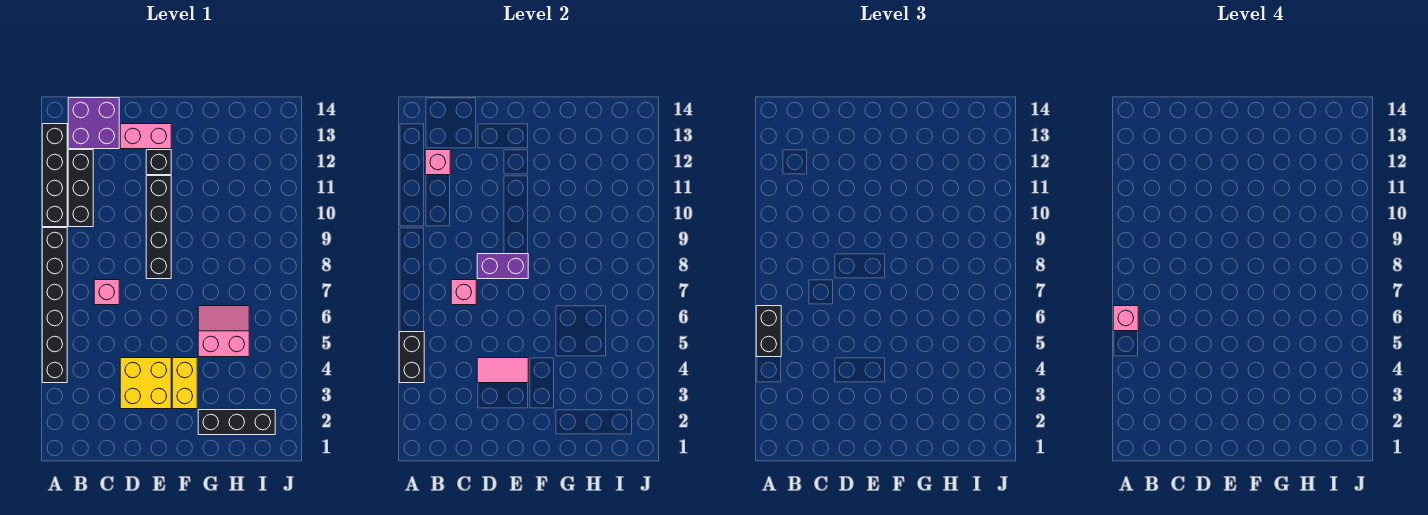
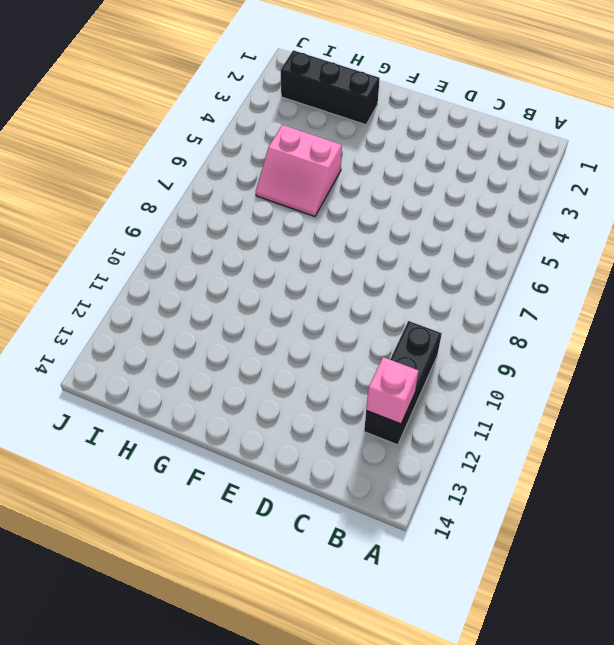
none -> black 1x6 brick [42,228,67,383]
none -> black 1x4 brick [42,124,67,227]
none -> purple 2x2 brick [68,98,119,149]

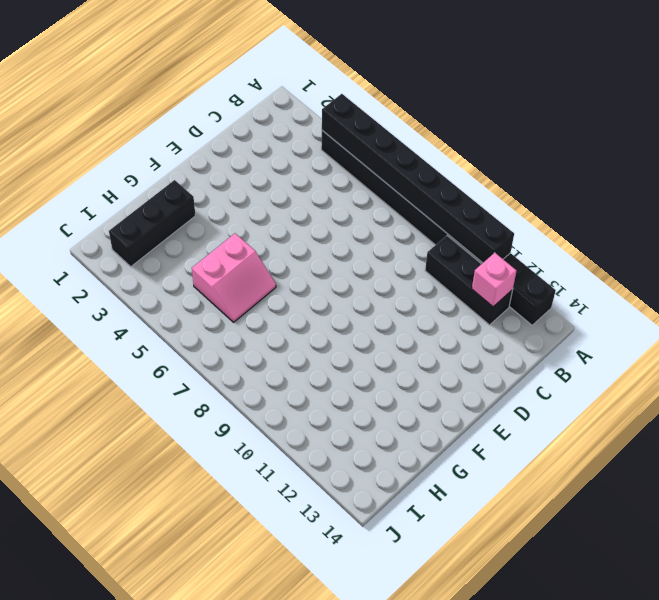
black 1x8 brick [322,94,514,263] -> black 1x2 brick [399,332,424,383]
none -> purple 2x2 brick [68,98,119,149]
none -> pink 1x1 brick [94,280,119,305]
none -> yellow 2x2 brick [120,358,171,409]

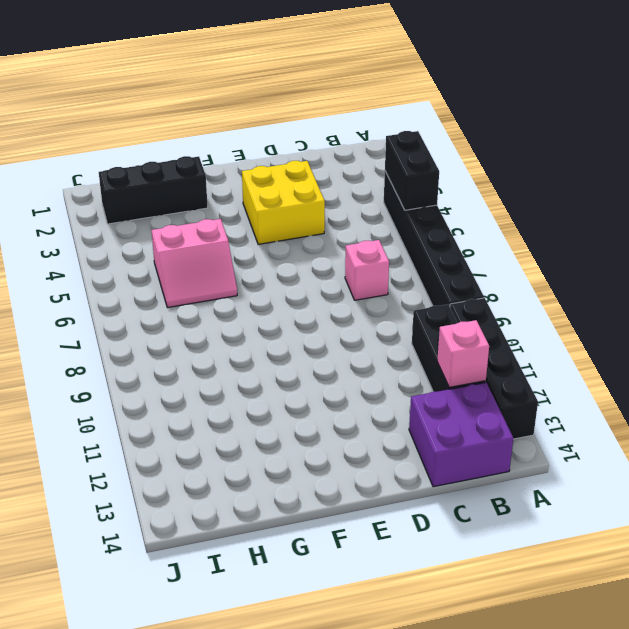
none -> pink 1x2 brick [120,124,171,149]
none -> black 1x4 brick [146,176,171,279]
none -> black 1x1 brick [146,150,171,175]

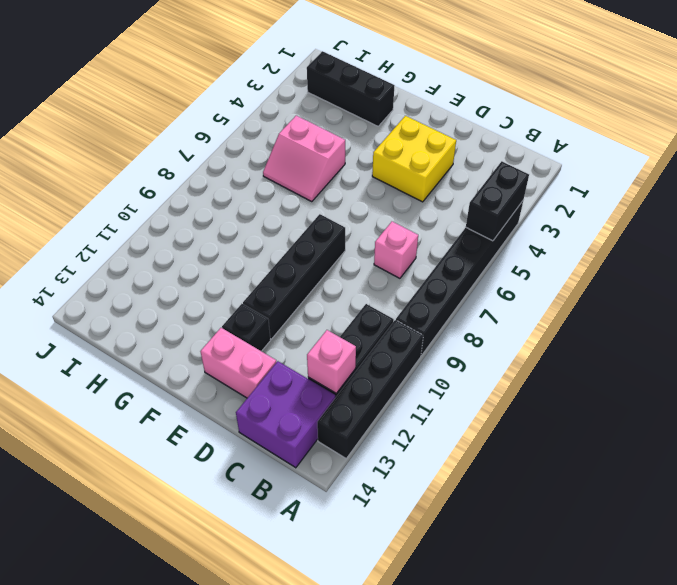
none -> yellow 1x2 brick [172,358,197,409]
none -> pink 1x1 brick [451,280,476,305]
none -> pink 1x2 tile [477,358,528,383]

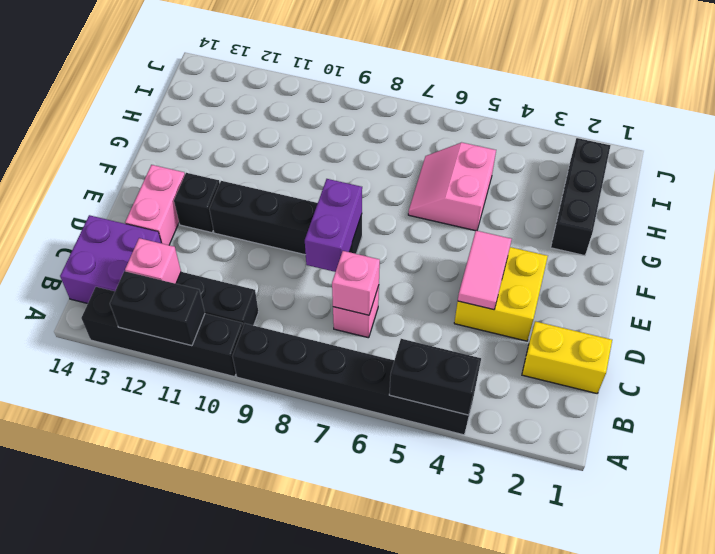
black 1x2 brick [110,271,205,346] -> black 1x2 brick moved to [756,306,781,357]
yellow 1x2 brick [522,321,612,393] -> yellow 1x2 brick moved to [172,358,197,409]
none -> pink 1x1 brick [1113,306,1138,331]

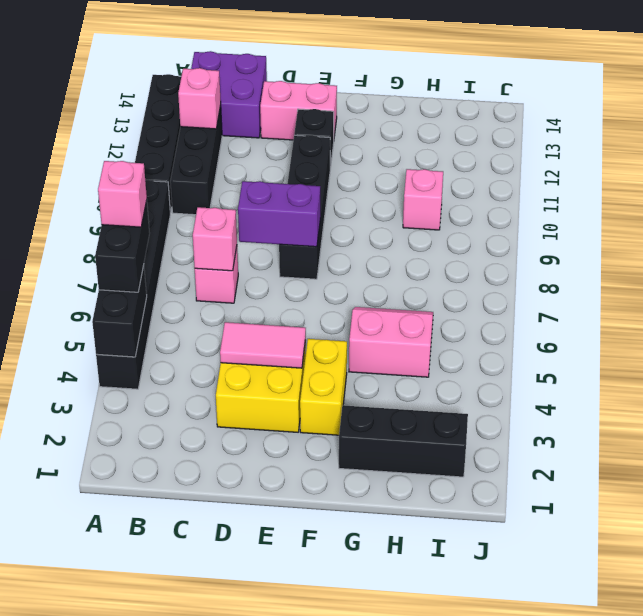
pink 1x1 brick [403,169,443,230] -> none

